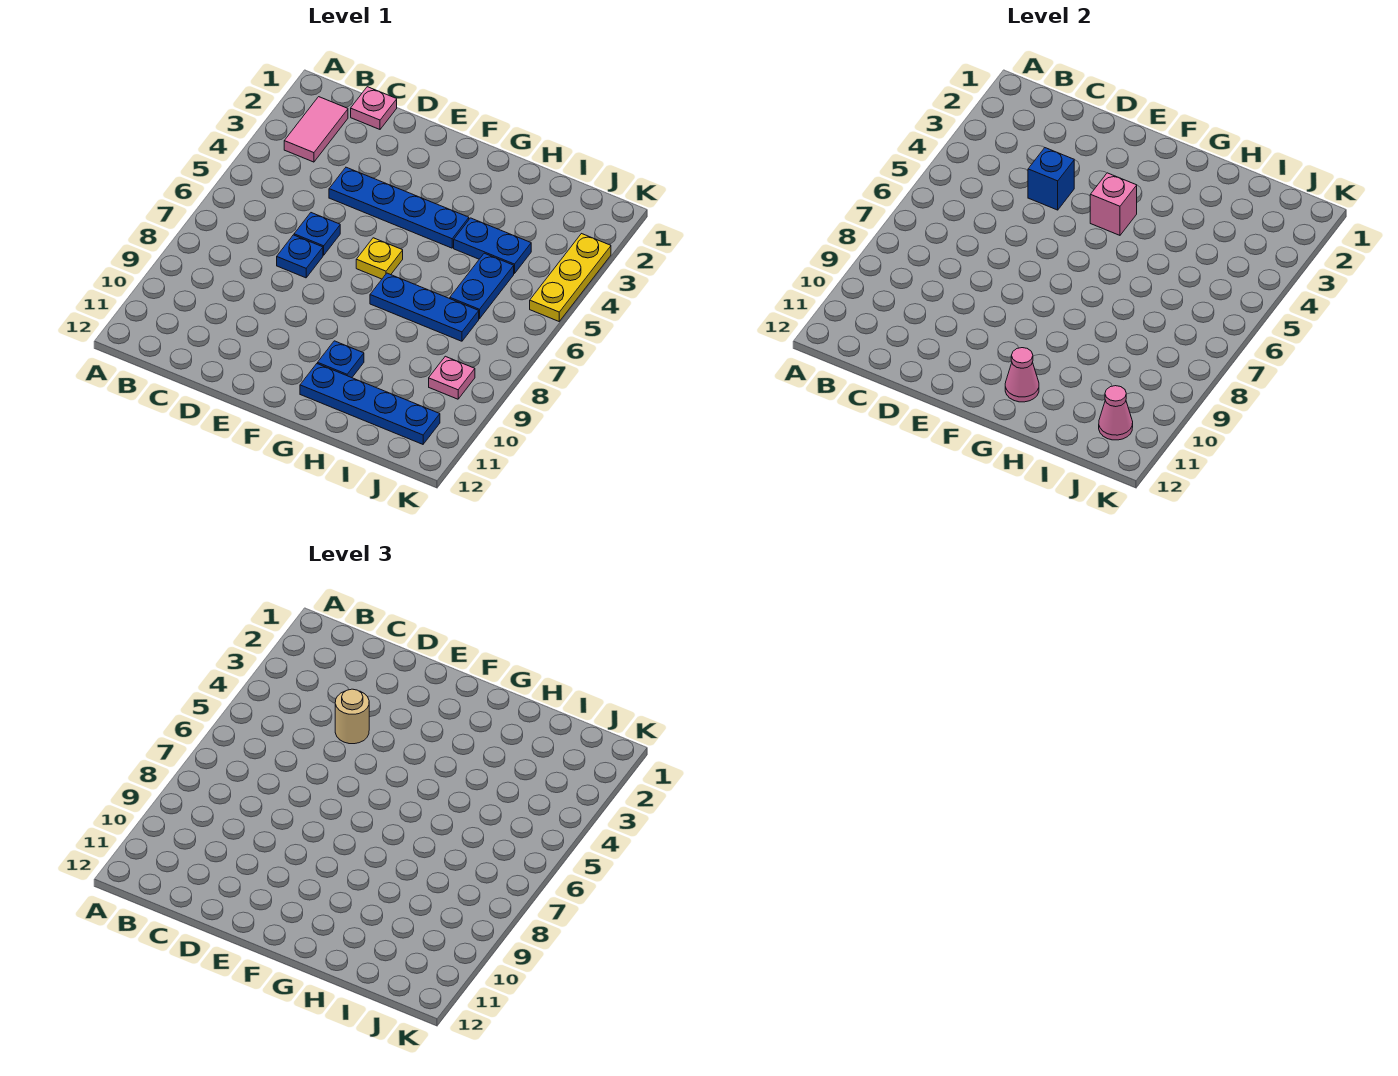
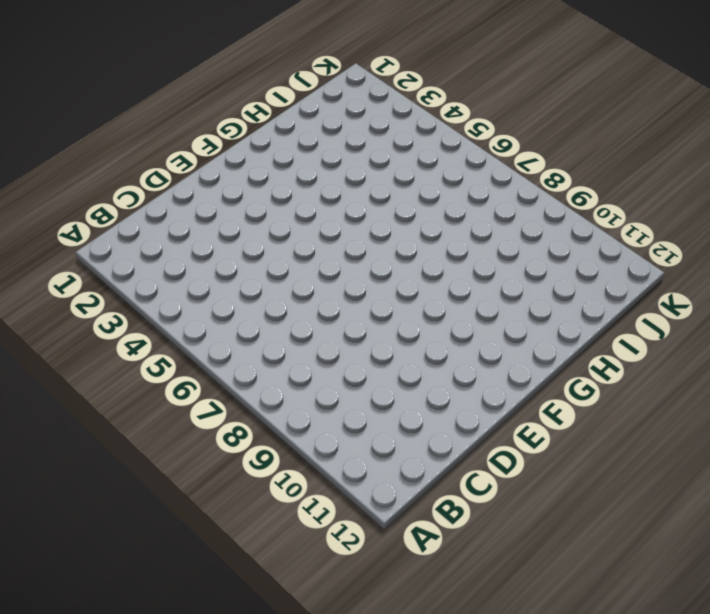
none -> pink 1x2 tile [284,97,348,162]
none -> pink 1x1 plate [351,87,397,129]
none -> blue 1x4 plate [329,167,469,248]

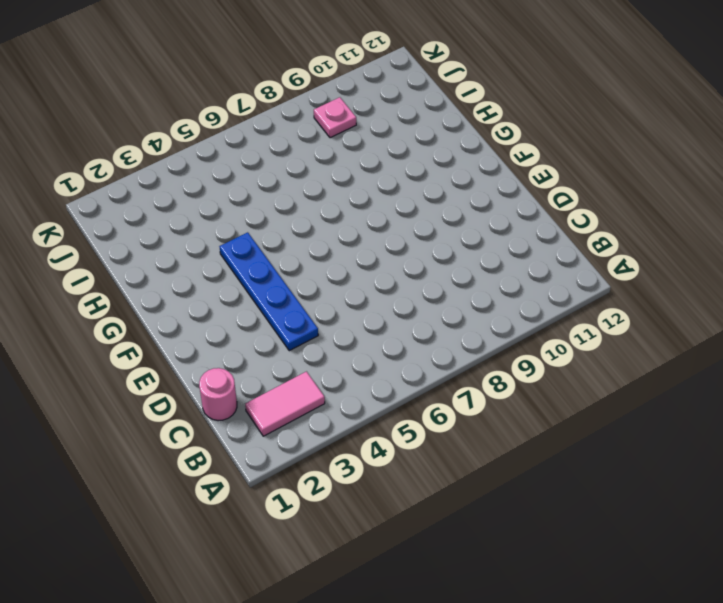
pink 1x1 round brick [199,368,237,421] -> pink 1x1 plate [351,87,397,129]
none -> blue 1x1 plate [294,213,340,255]
none -> blue 1x1 plate [277,235,323,278]
none -> yellow 1x1 plate [356,238,403,279]

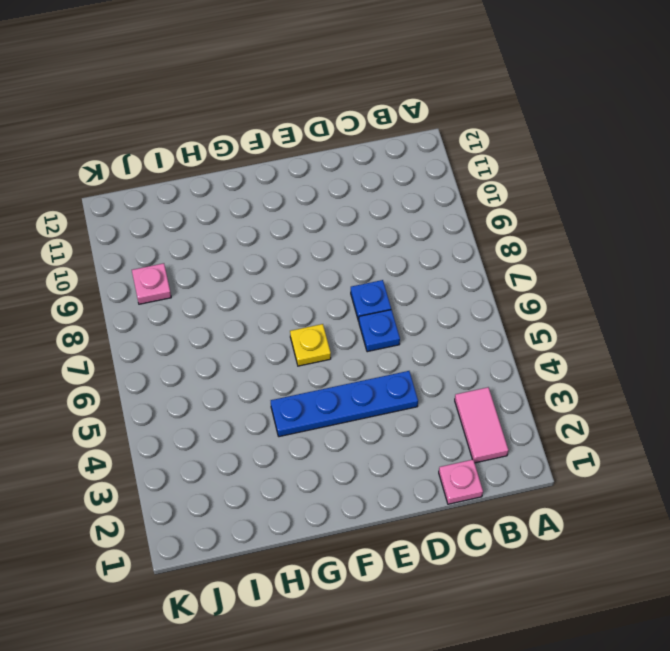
none -> blue 1x3 plate [370,273,479,341]
none -> blue 1x1 plate [318,341,364,378]
none -> blue 1x4 plate [300,364,440,444]

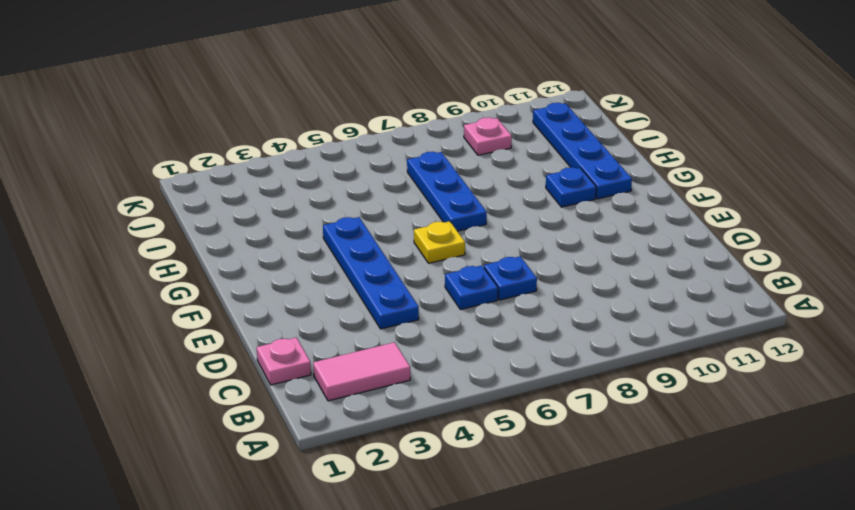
none -> blue 1x2 plate [454,218,531,274]
none -> blue 1x2 plate [450,253,514,319]
none -> yellow 1x3 plate [530,234,611,321]

